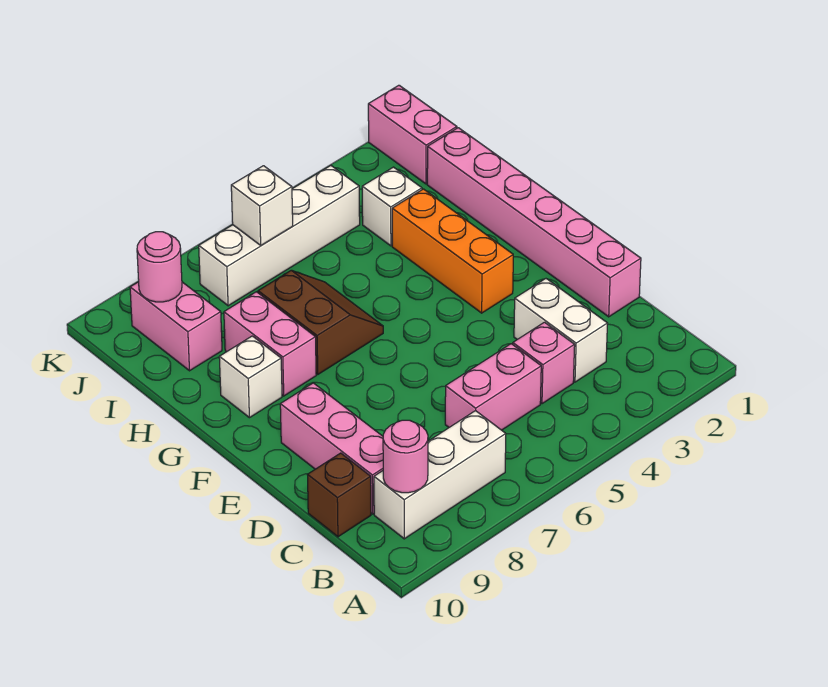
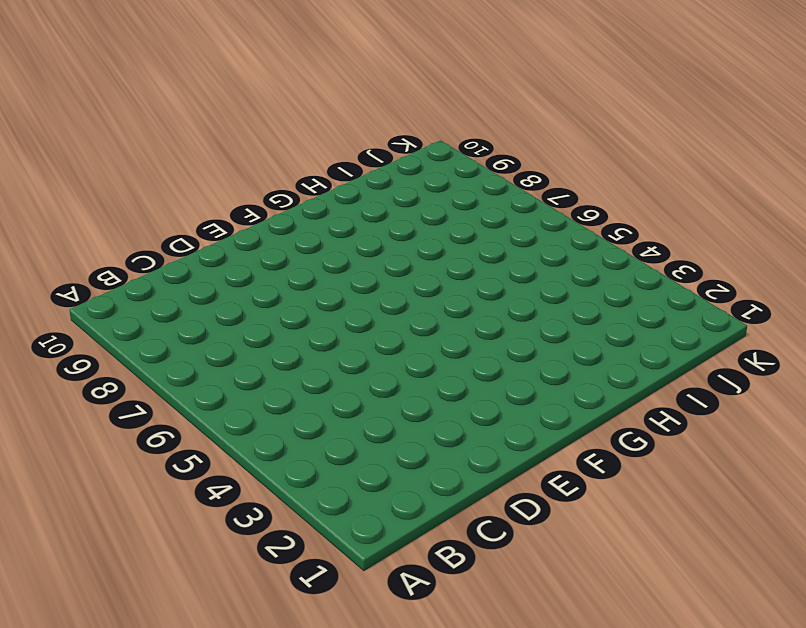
none -> white 1x3 brick [374,411,506,539]
none -> white 1x2 brick [514,279,608,382]
none -> pink 1x1 brick [513,322,575,404]

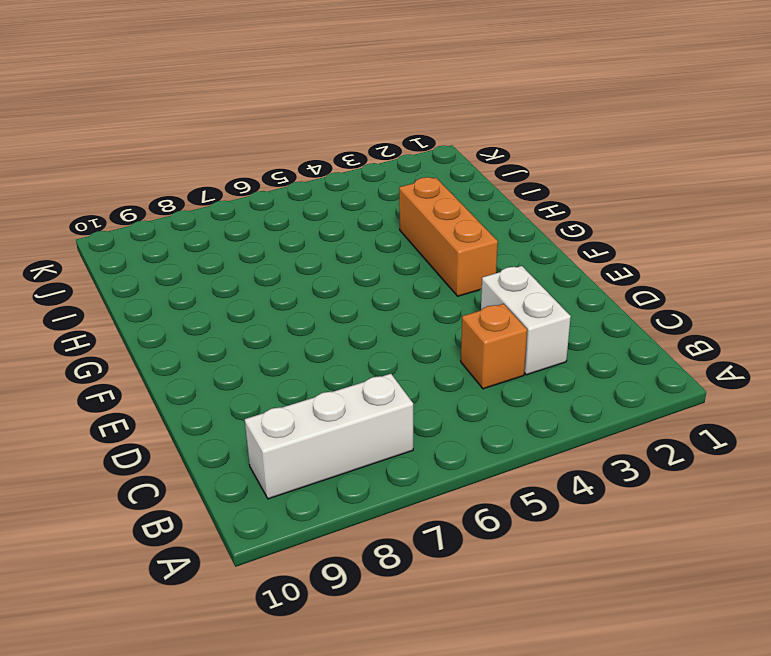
orange 1x1 brick [461,304,527,389] -> pink 1x1 brick [513,322,575,404]
none -> pink 1x2 brick [445,344,541,430]
none -> pink 1x3 brick [280,383,383,514]
none -> brown 1x1 brick [308,453,371,537]

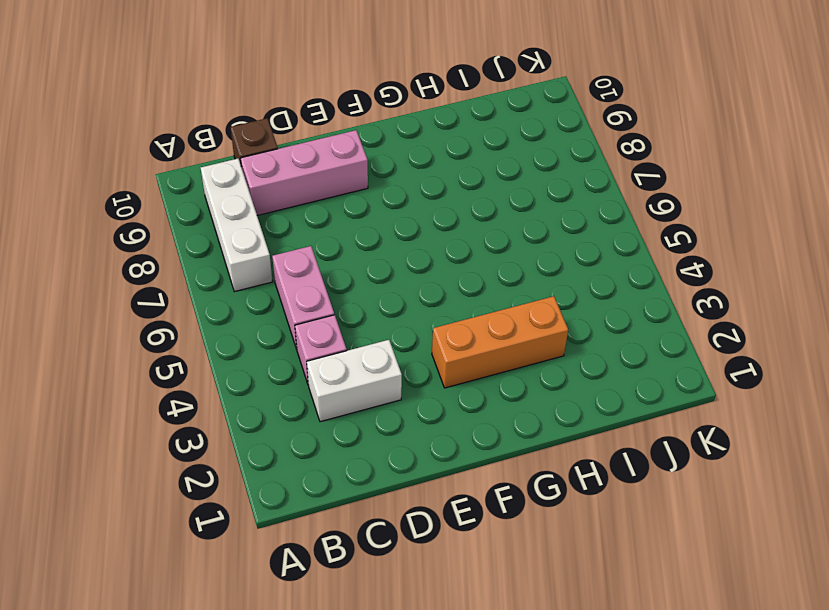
none -> pink 1x6 brick [427,128,641,317]
none -> brown 2x2 slope [258,270,383,374]
none -> pink 1x2 brick [224,292,316,396]

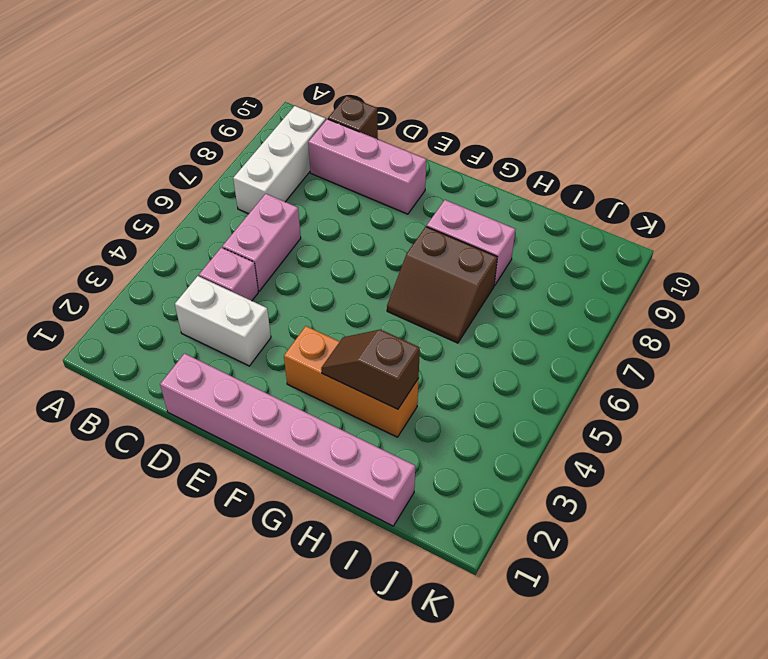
brown 1x2 slope [321,329,420,409] -> none
none -> white 1x1 brick [219,336,282,418]
none -> white 1x1 brick [362,167,422,246]
none -> pink 1x2 brick [130,282,222,371]

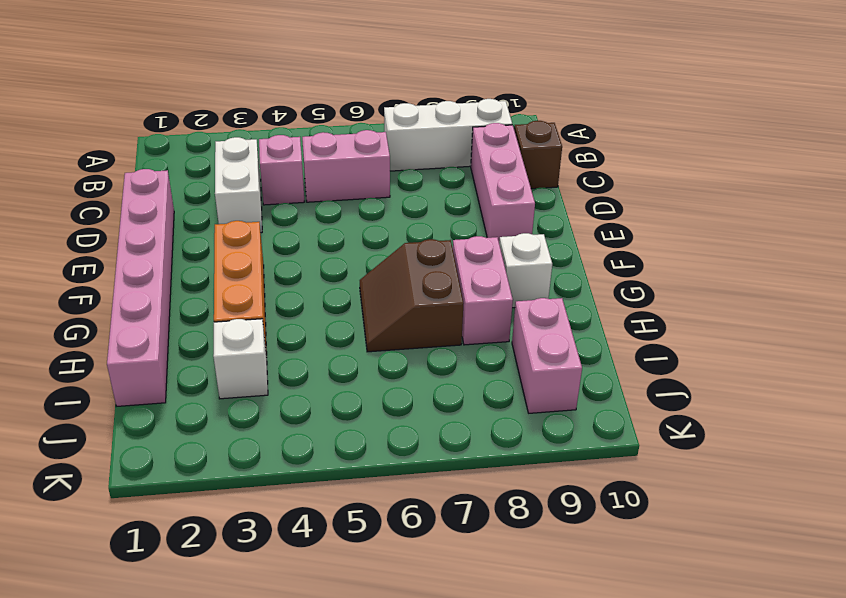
none -> pink 1x2 brick [368,85,457,184]
none -> white 1x4 brick [199,166,360,306]
none -> pink 1x1 round brick [383,420,428,493]

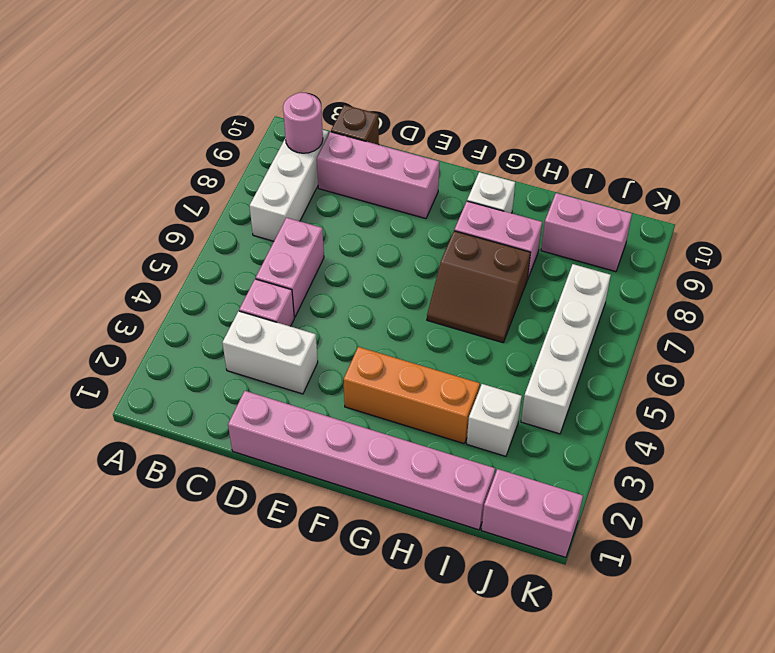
none -> white 1x1 brick [231,166,293,245]
none -> pink 1x1 round brick [137,232,182,302]

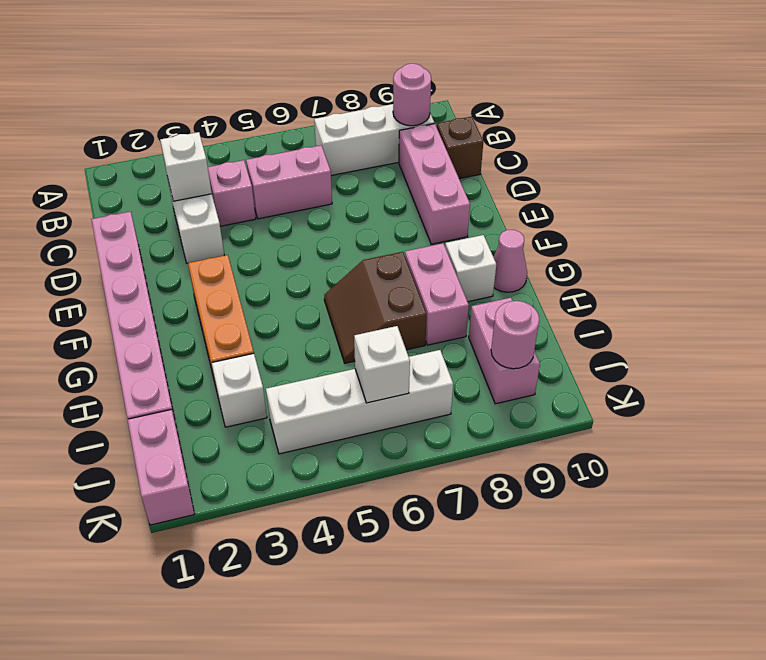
white 1x1 brick [160,132,212,201] -> none
pink 1x1 cone [493,230,527,292] -> none

